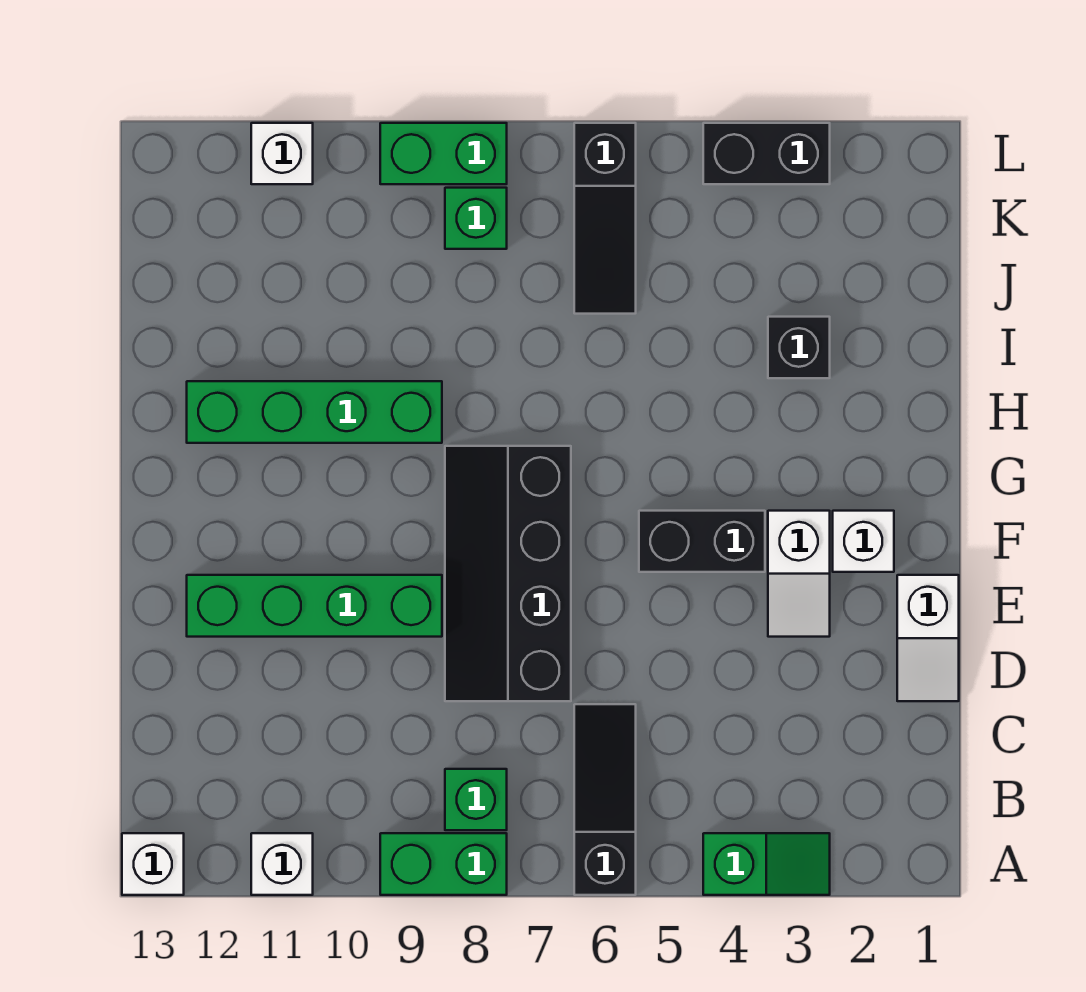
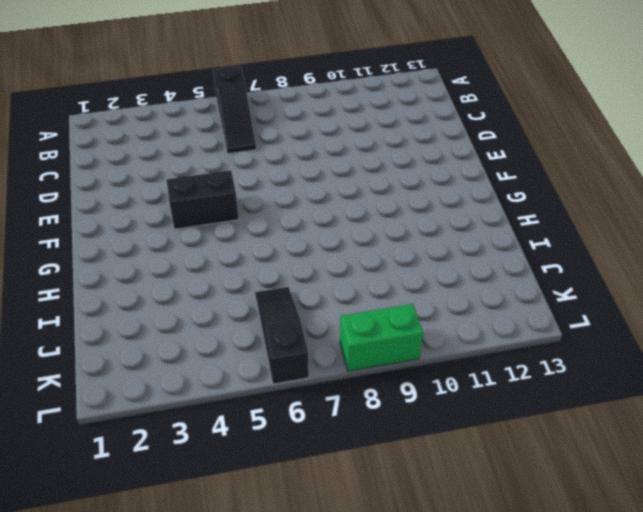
none -> green 1x2 slope [703,833,830,895]
none -> green 1x2 brick [380,833,507,895]
none -> white 1x1 brick [251,833,313,895]

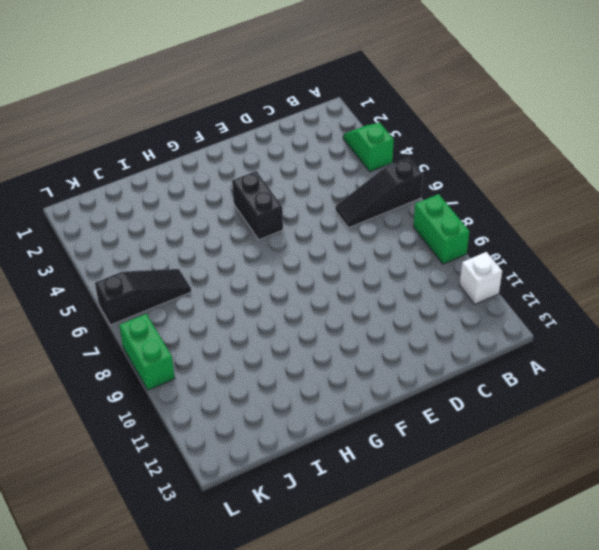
none -> white 1x1 brick [122,833,184,895]
none -> green 1x1 brick [445,769,507,830]
none -> white 1x2 slope [897,575,959,701]

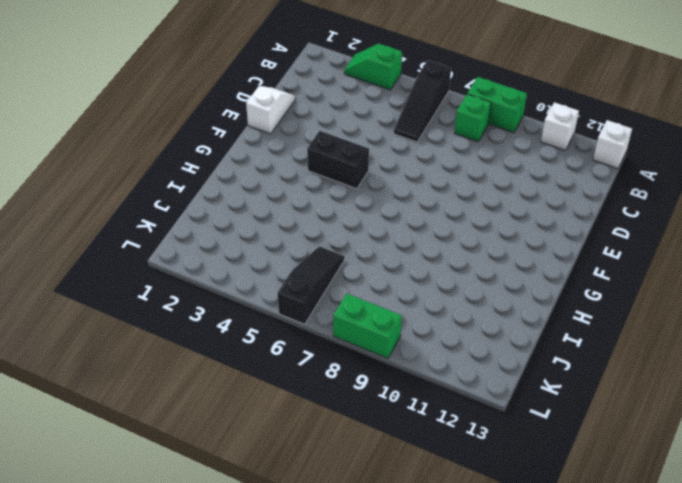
none -> black 2x4 slope [445,446,571,701]
none -> white 1x2 slope [768,511,830,637]
none -> green 1x4 brick [187,575,442,637]

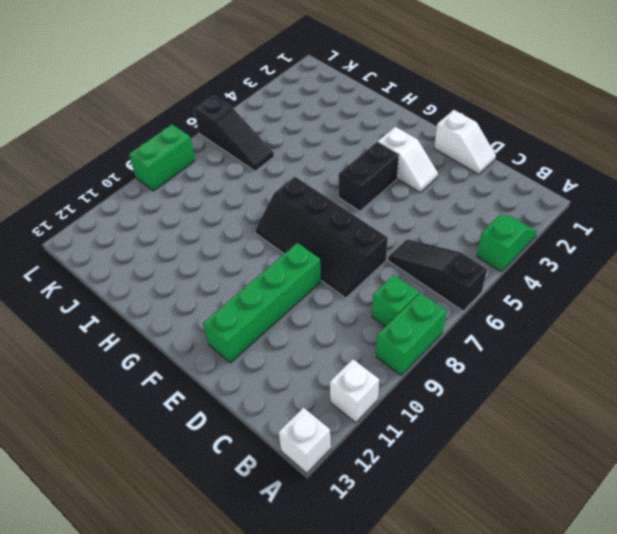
none -> white 1x1 brick [833,511,894,572]
none -> green 1x4 brick [187,381,442,443]
none -> black 1x1 brick [768,317,830,378]

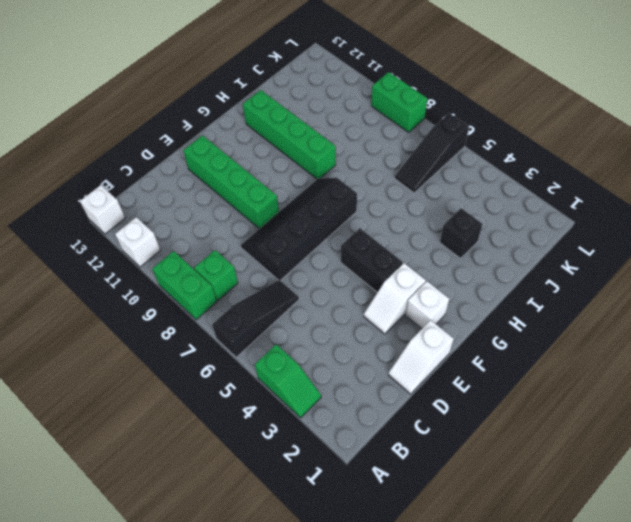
none -> green 1x1 brick [445,188,507,249]
none -> black 1x2 brick [703,123,830,184]
none -> white 1x1 brick [251,123,313,184]

